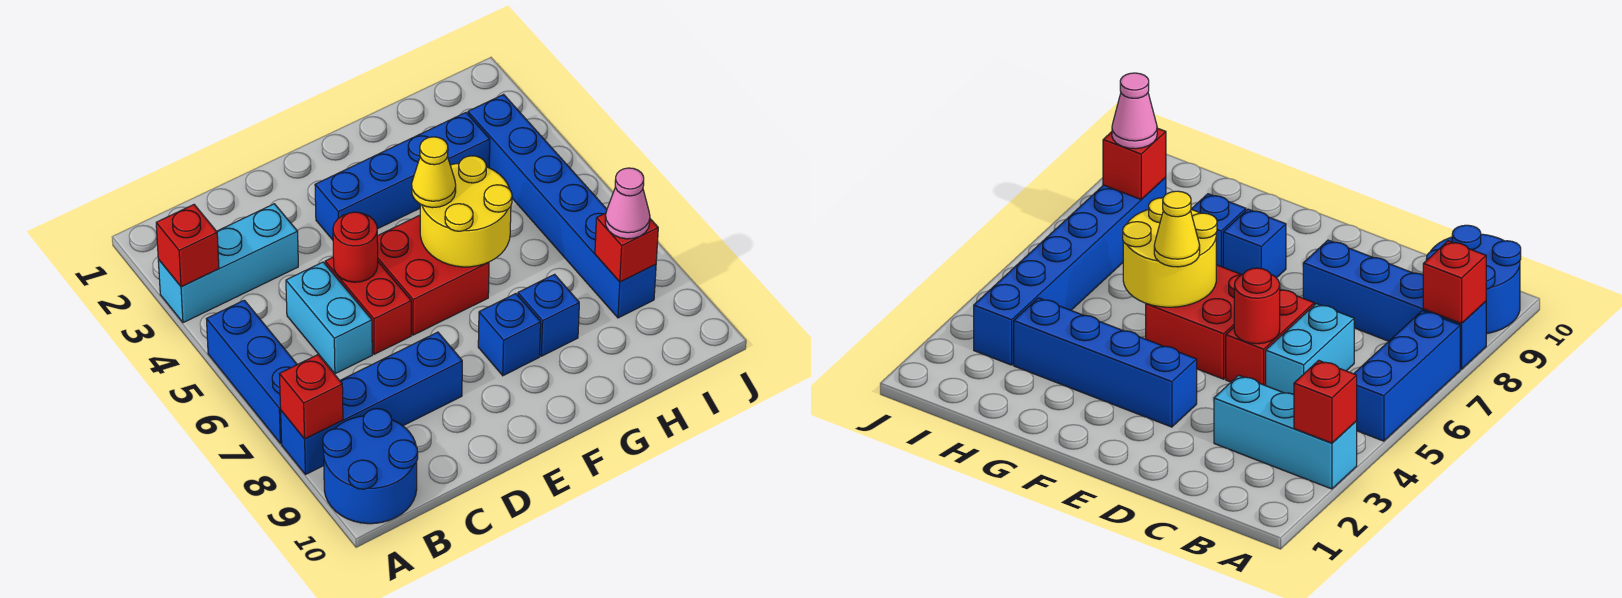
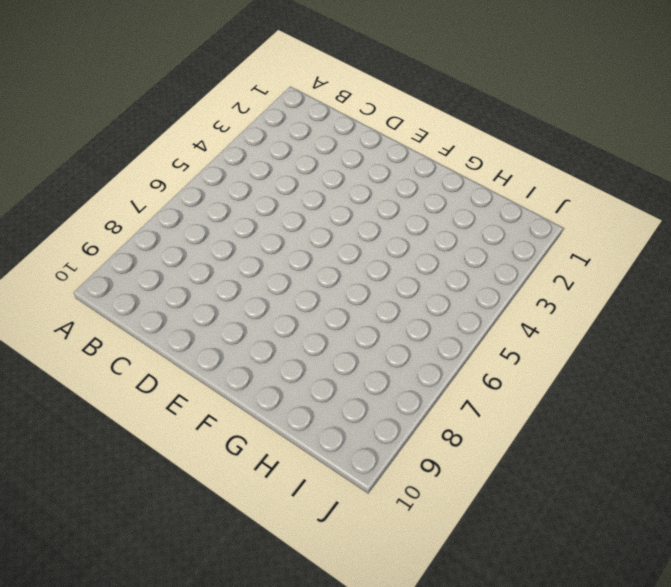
none -> cyan 1x3 brick [158,204,298,323]
none -> blue 1x3 brick [207,300,297,444]
none -> blue 1x4 brick [281,332,462,475]

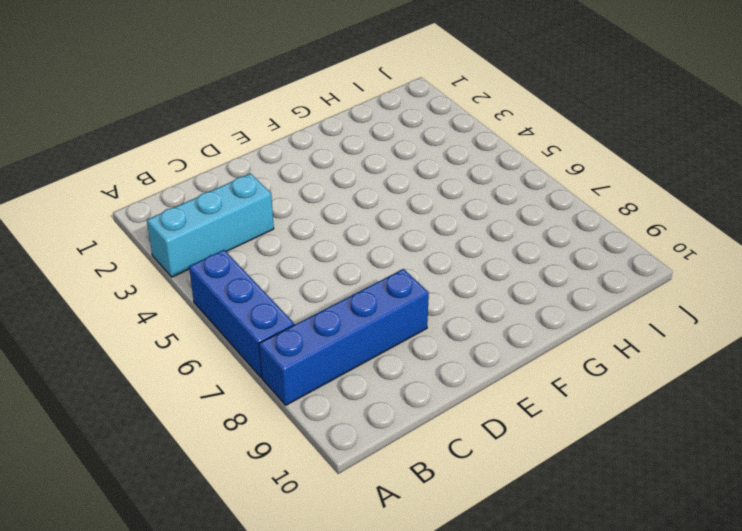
none -> blue 2x2 round brick [323,409,418,524]
none -> cyan 1x2 brick [286,262,372,374]
none -> red 1x2 brick [325,257,411,354]

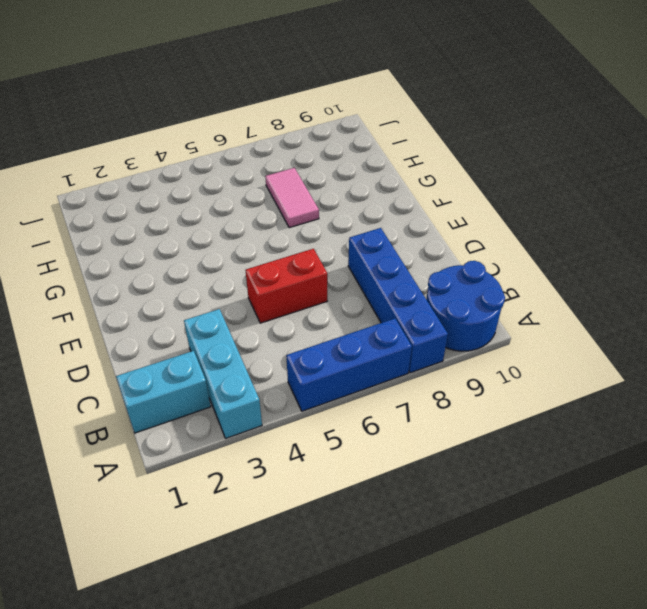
cyan 1x2 brick [116,351,211,433] -> cyan 1x2 brick moved to [286,262,372,374]
pink 1x2 tile [265,168,319,228] -> none
none -> blue 1x4 brick [315,113,490,240]
none -> red 2x2 brick [377,215,489,335]
none -> blue 1x1 brick [478,294,541,376]

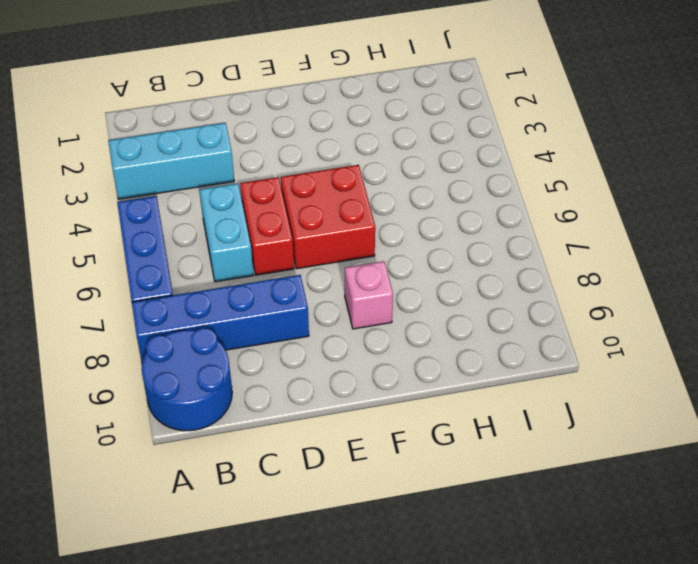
pink 1x1 brick [345,261,393,329] -> blue 1x1 brick [478,294,541,376]
none -> blue 1x4 brick [315,113,490,240]
none -> blue 1x1 brick [518,274,579,356]
none -> blue 1x6 brick [468,94,656,318]

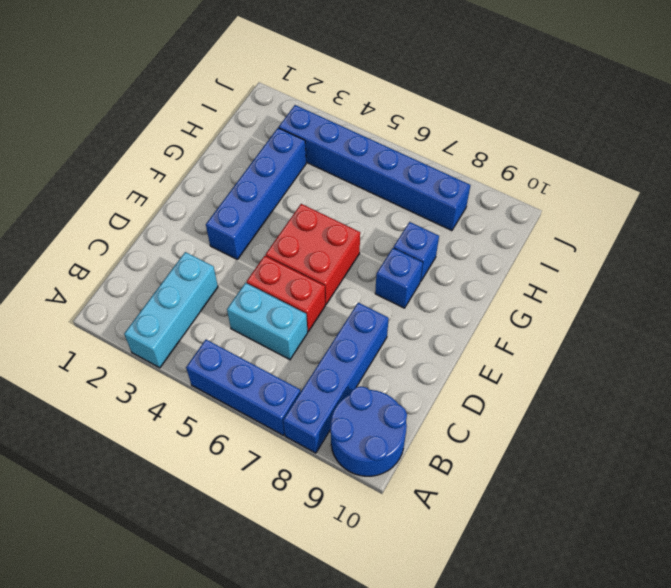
none -> red 1x1 brick [156,205,219,287]
none -> red 1x1 brick [279,355,343,439]
none -> red 1x1 round brick [333,212,378,282]

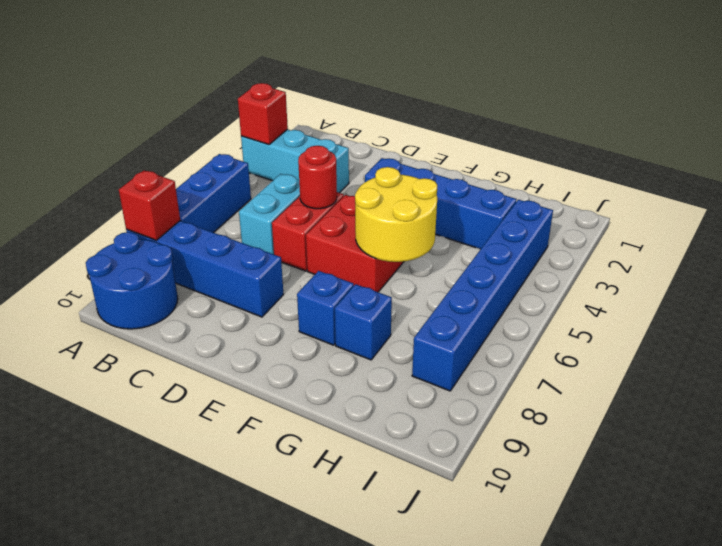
none -> red 1x1 brick [595,213,658,282]
none -> yellow 1x1 cone [412,137,456,208]
none -> pink 1x1 cone [605,168,650,239]

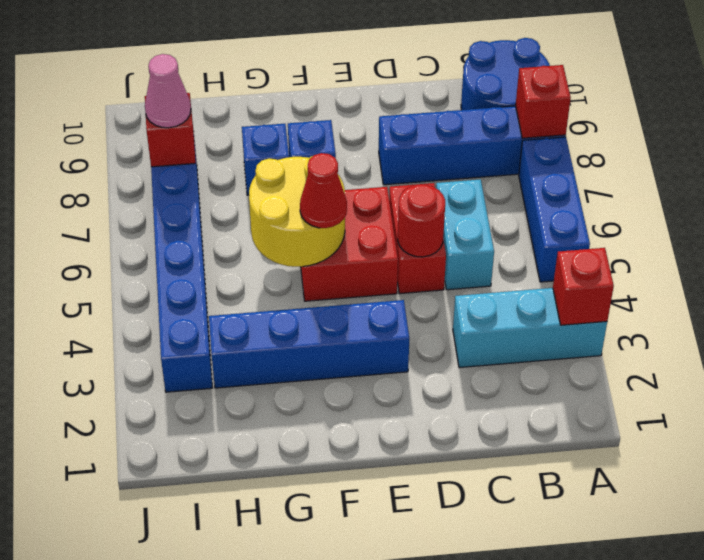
red 1x1 cone [300,153,347,228] -> yellow 1x1 cone [412,137,456,208]

